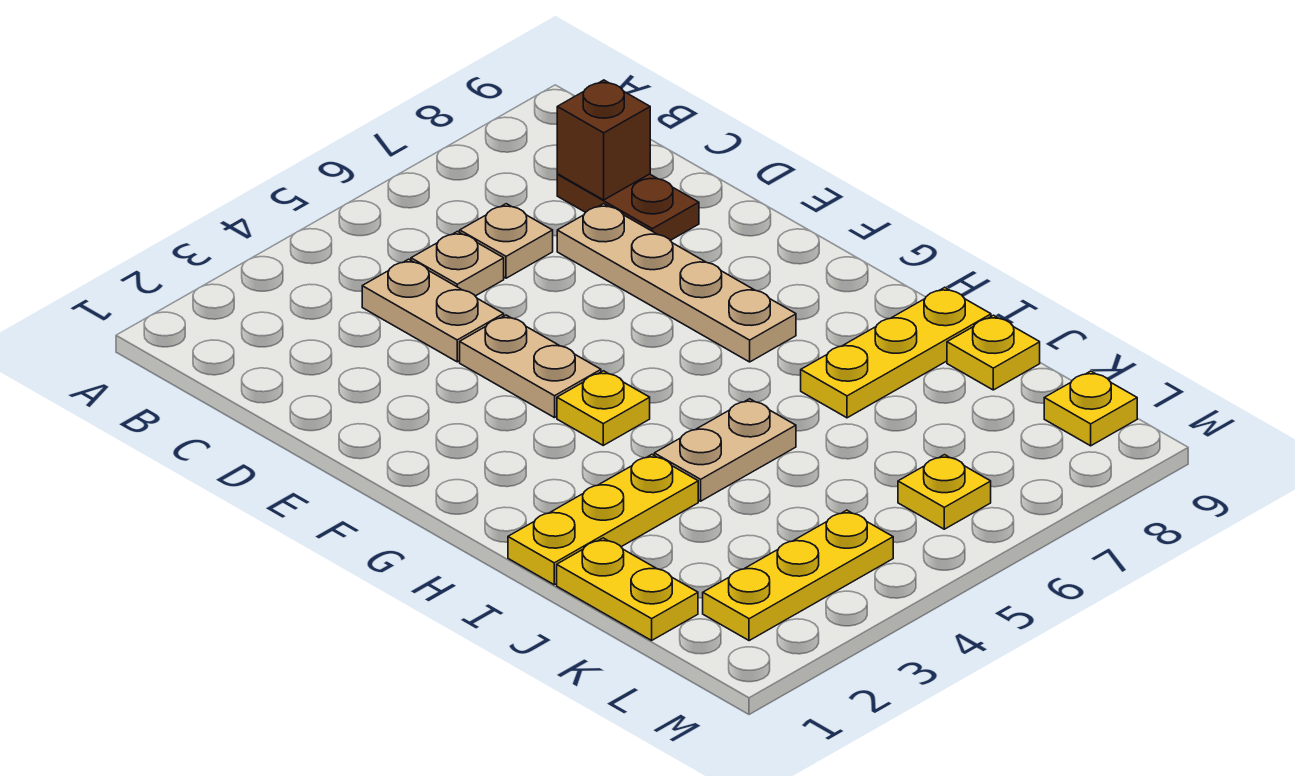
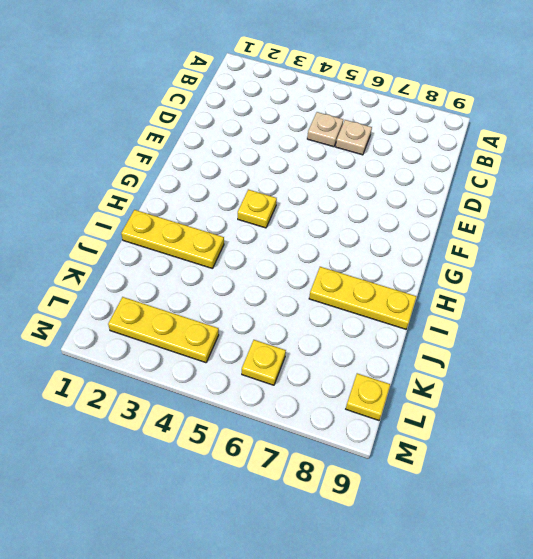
none -> tan 1x2 plate [362,259,504,362]
none -> brown 1x2 plate [557,174,699,240]
none -> tan 1x4 plate [557,204,796,362]

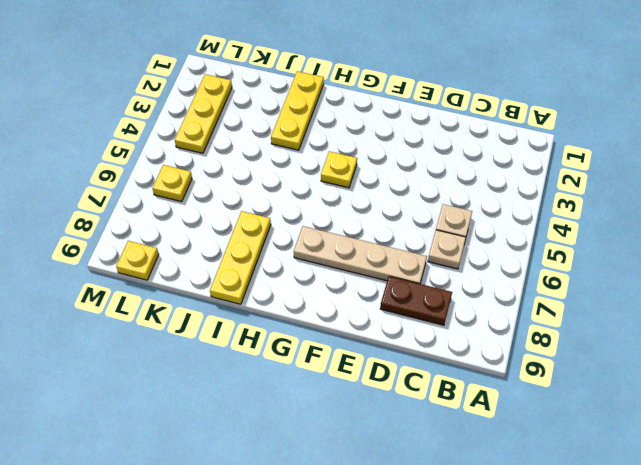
none -> tan 1x2 plate [362,259,504,362]
none -> tan 1x2 plate [460,315,601,418]
none -> tan 1x2 plate [654,399,796,501]

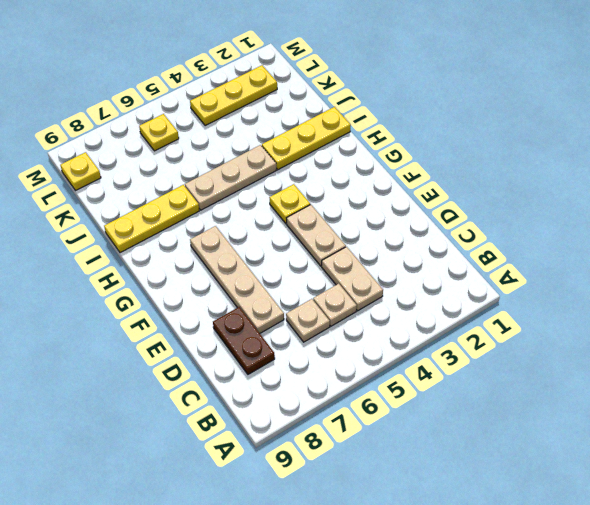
tan 1x3 plate [185,145,276,210] -> tan 1x2 plate [654,399,796,501]
none -> yellow 1x2 plate [557,538,698,640]
none -> yellow 1x1 plate [947,315,1040,390]
none -> brown 1x1 brick [557,80,650,200]

